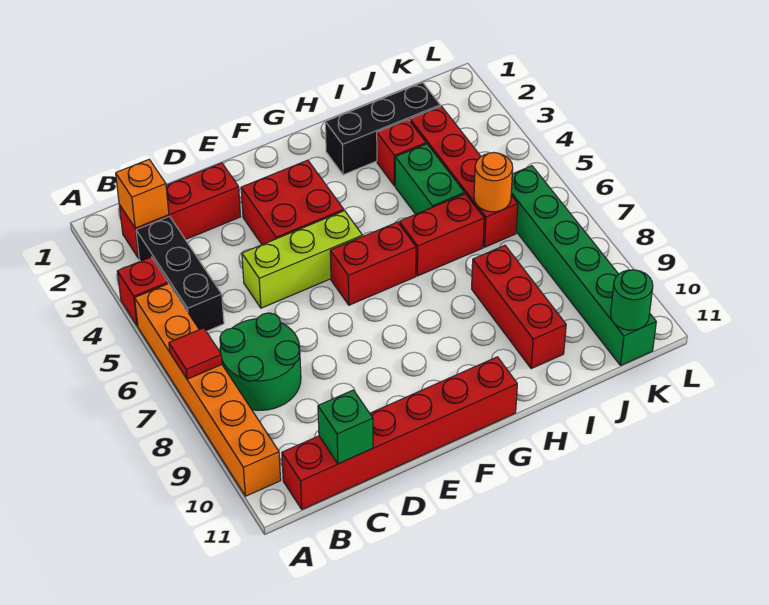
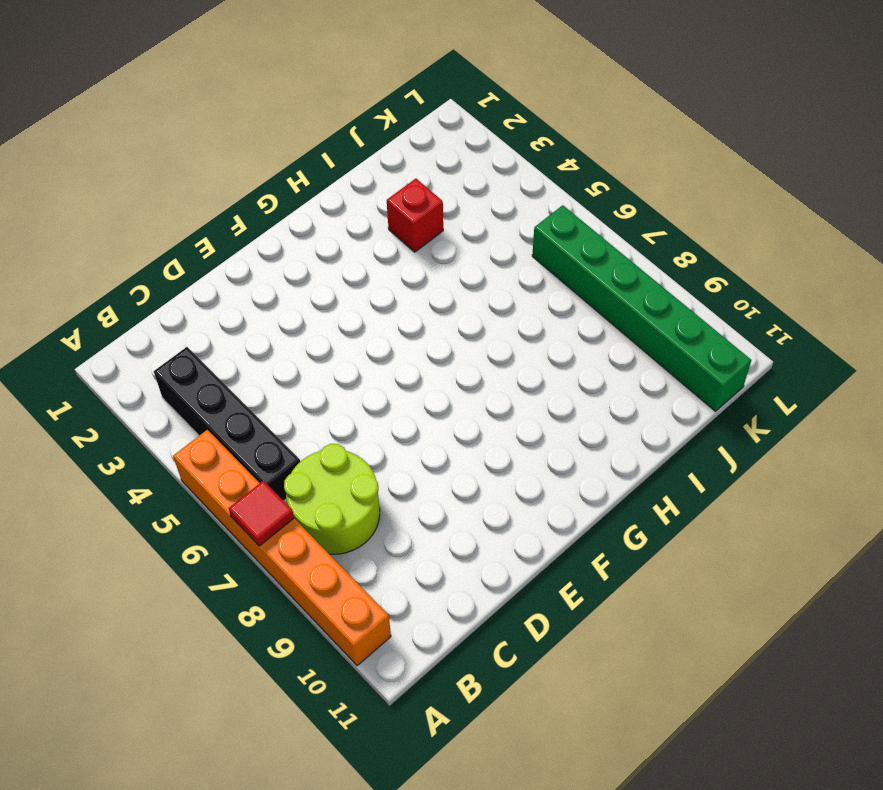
black 1x4 brick [154,347,300,501] -> black 1x3 brick [136,216,224,331]
lime 2x2 round brick [284,444,380,554] -> green 2x2 round brick [220,313,301,410]
none -> red 1x1 brick [117,257,168,326]
none -> red 1x3 brick [119,163,241,258]
none -> red 1x6 brick [282,357,517,509]

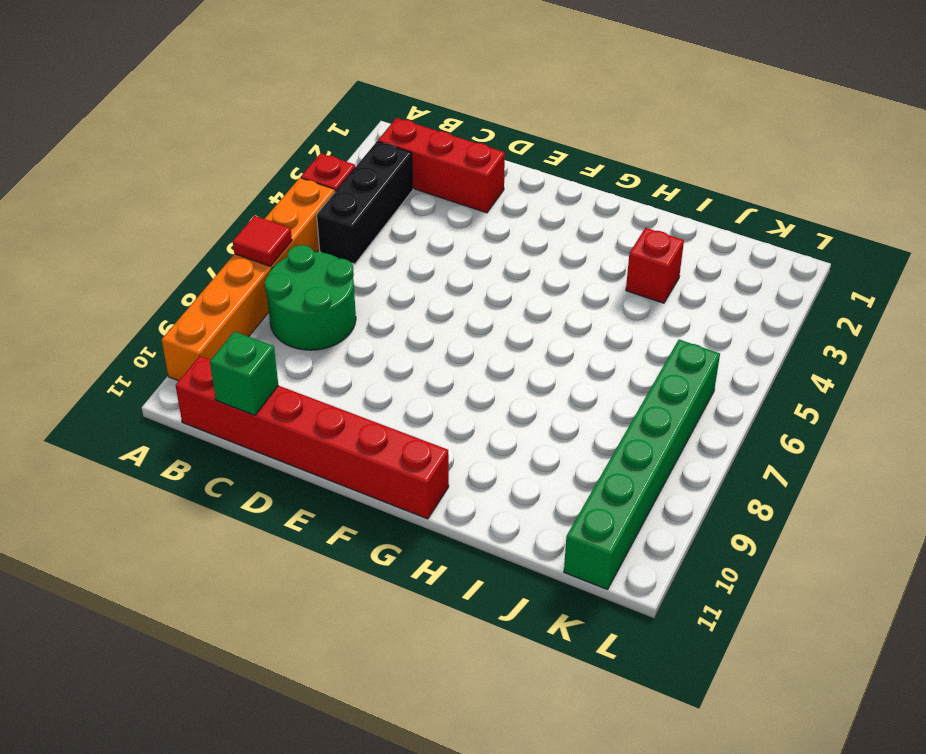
none -> lime 1x3 brick [242,211,362,308]
none -> red 2x2 brick [241,160,344,245]
none -> red 1x2 brick [330,222,416,305]

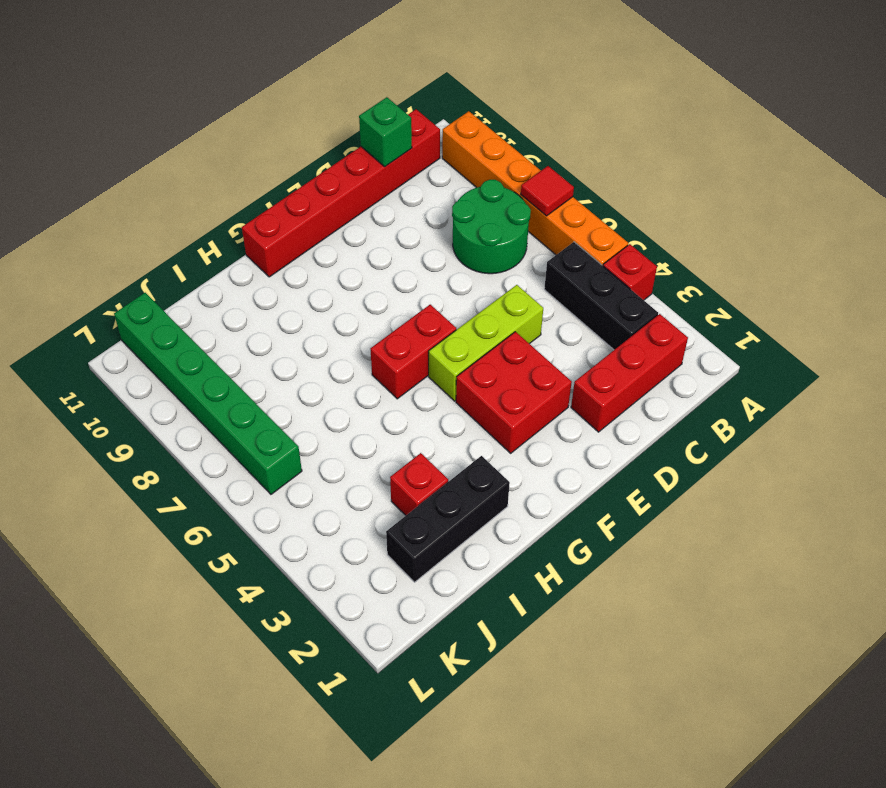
none -> red 1x2 brick [399,194,484,276]
none -> green 1x2 brick [395,144,465,214]
none -> red 1x3 brick [472,245,566,369]

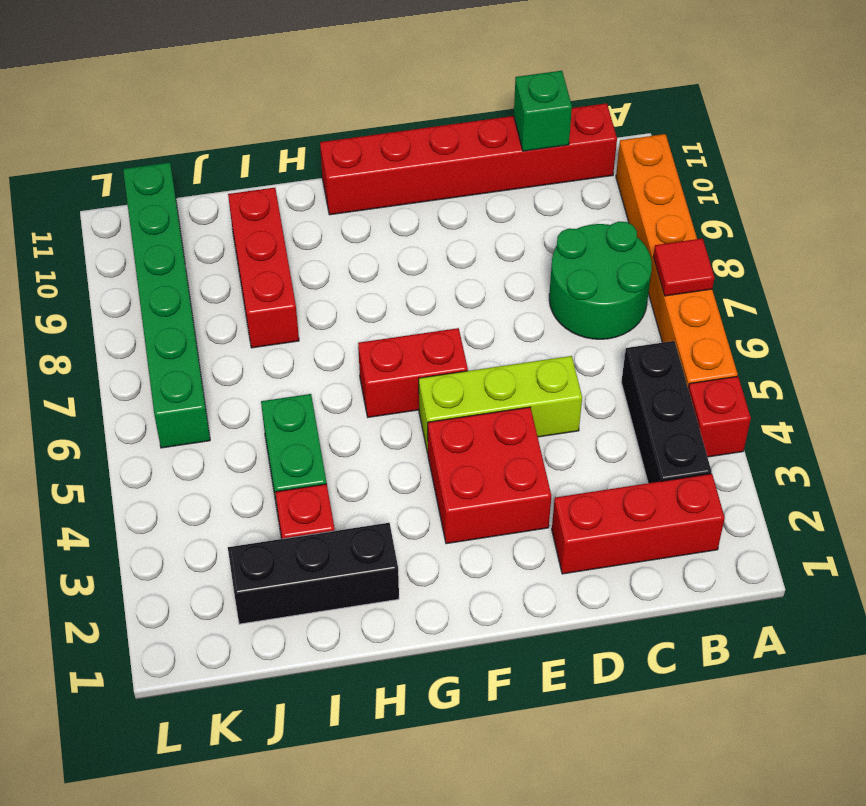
none -> red 1x2 brick [399,194,484,276]
none -> red 1x4 brick [410,106,518,247]
none -> orange 1x1 brick [116,159,169,228]

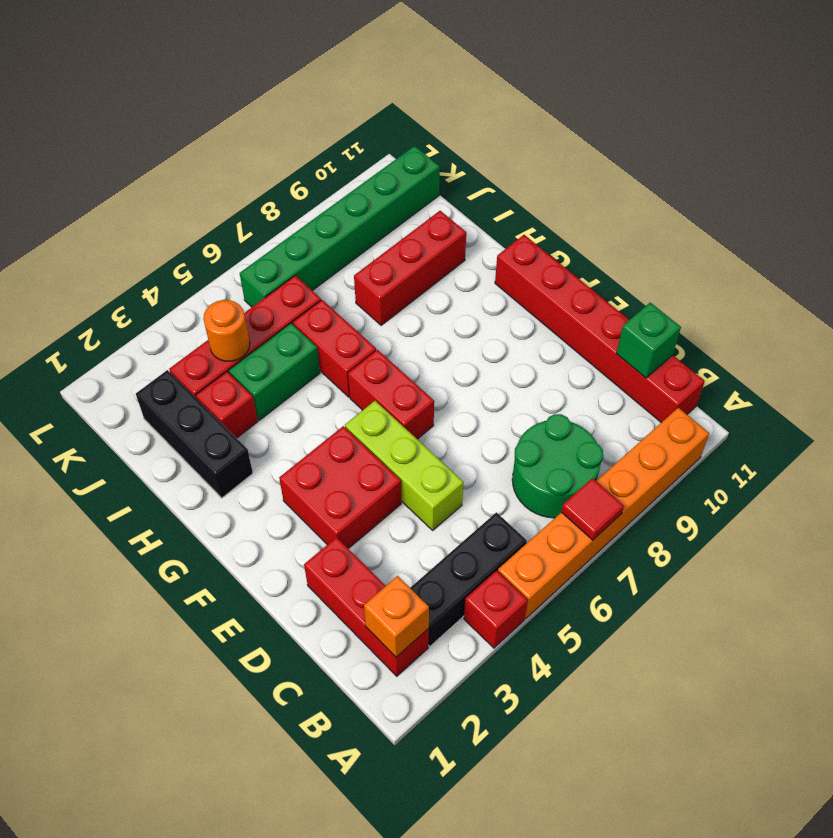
orange 1x1 round brick [203,300,250,361] -> orange 1x1 round brick moved to [474,153,513,212]
none -> green 1x1 round brick [611,270,653,330]

